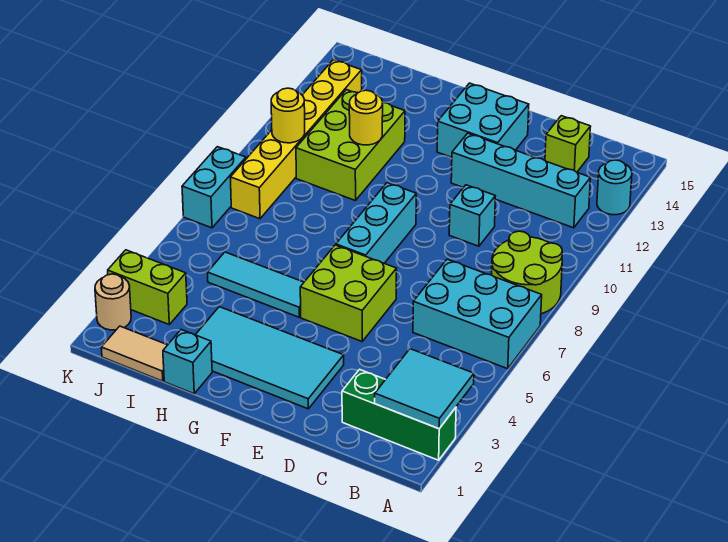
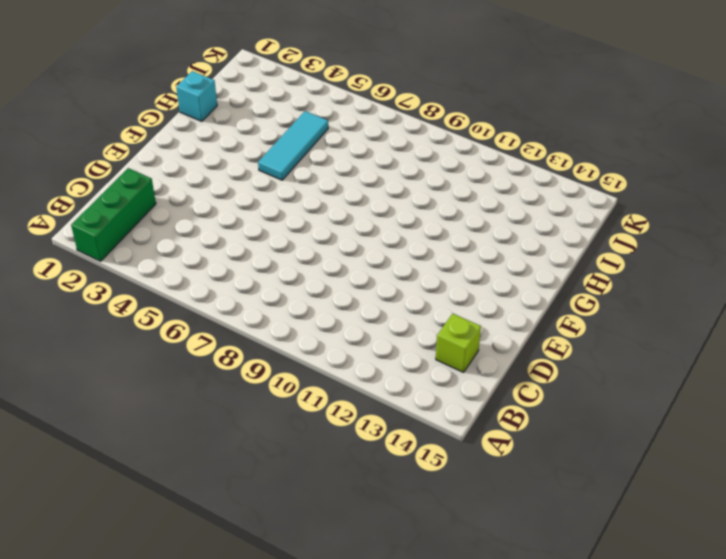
none -> cyan 2x3 brick [413,259,542,369]
none -> lime 2x2 round brick [492,231,562,314]
none -> cyan 1x1 round brick [597,160,632,215]

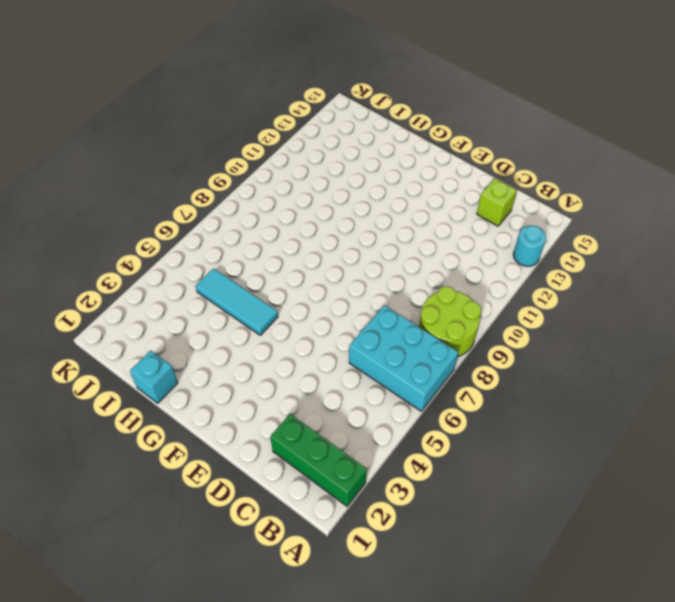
none -> cyan 1x4 brick [451,133,590,228]
none -> cyan 1x1 brick [449,185,495,246]
none -> cyan 2x4 tile [196,307,344,409]

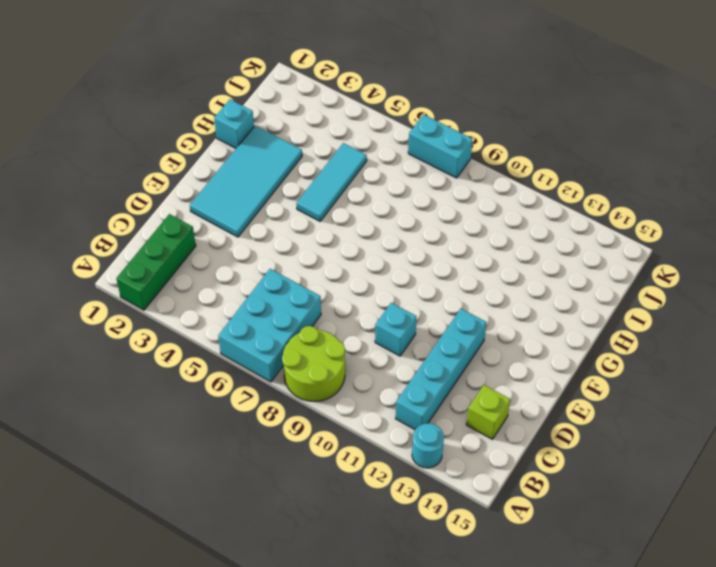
none -> lime 2x2 brick [300,245,397,341]
none -> cyan 2x2 brick [437,83,529,157]
none -> cyan 1x3 brick [336,183,416,263]

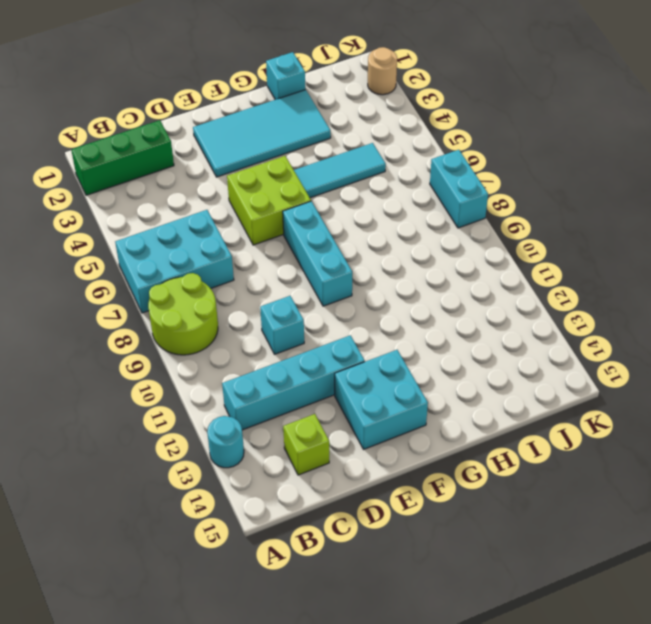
none -> lime 2x3 brick [296,90,405,201]
none -> tan 1x2 tile [101,326,167,381]
none -> lime 1x2 brick [108,250,187,324]

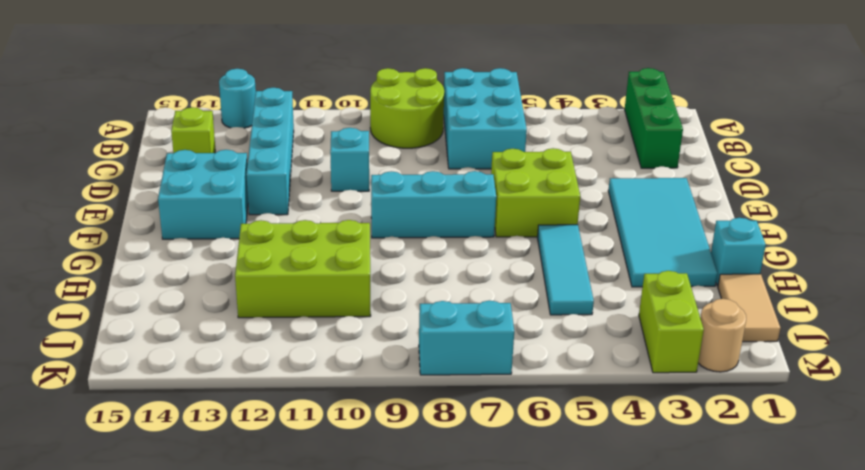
none -> yellow 1x6 brick [230,60,362,219]
none -> cyan 2x2 tile [375,349,474,429]
none -> yellow 1x1 round brick [349,90,383,145]

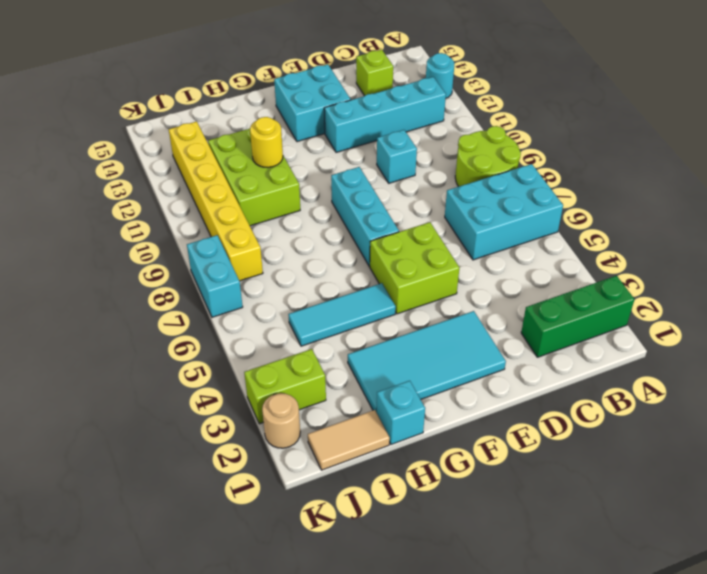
none -> cyan 2x2 tile [375,349,474,429]
none -> yellow 1x1 round brick [271,88,305,143]

